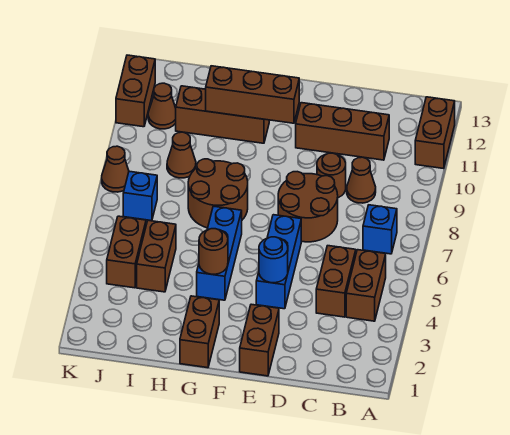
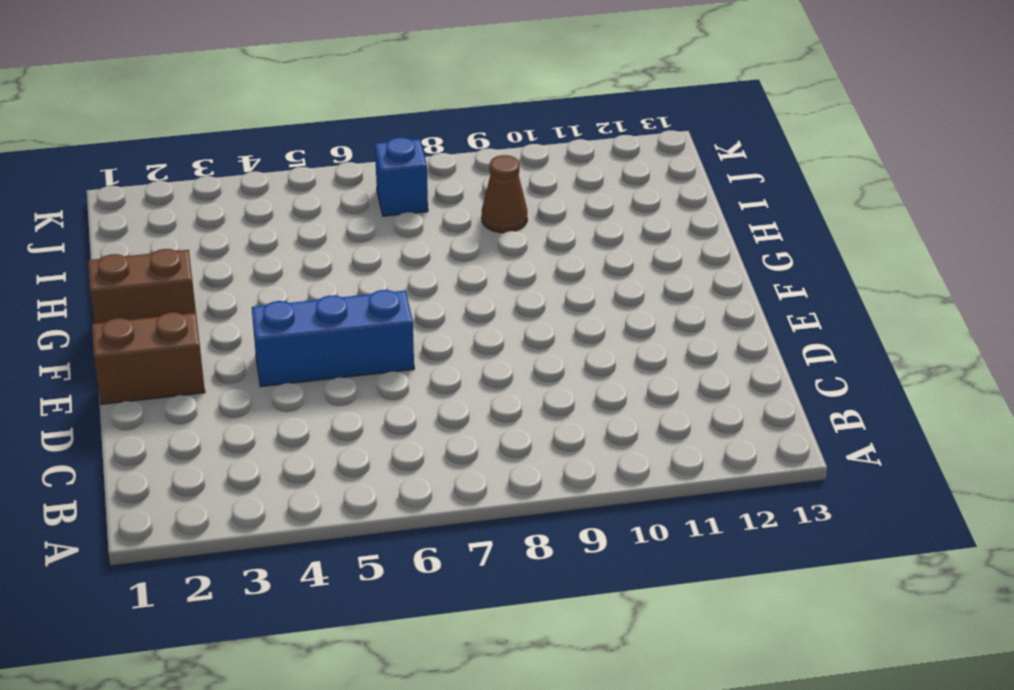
none -> brown 1x2 brick [415,97,455,169]
none -> brown 1x2 brick [346,250,386,321]
none -> blue 1x1 brick [363,205,397,254]

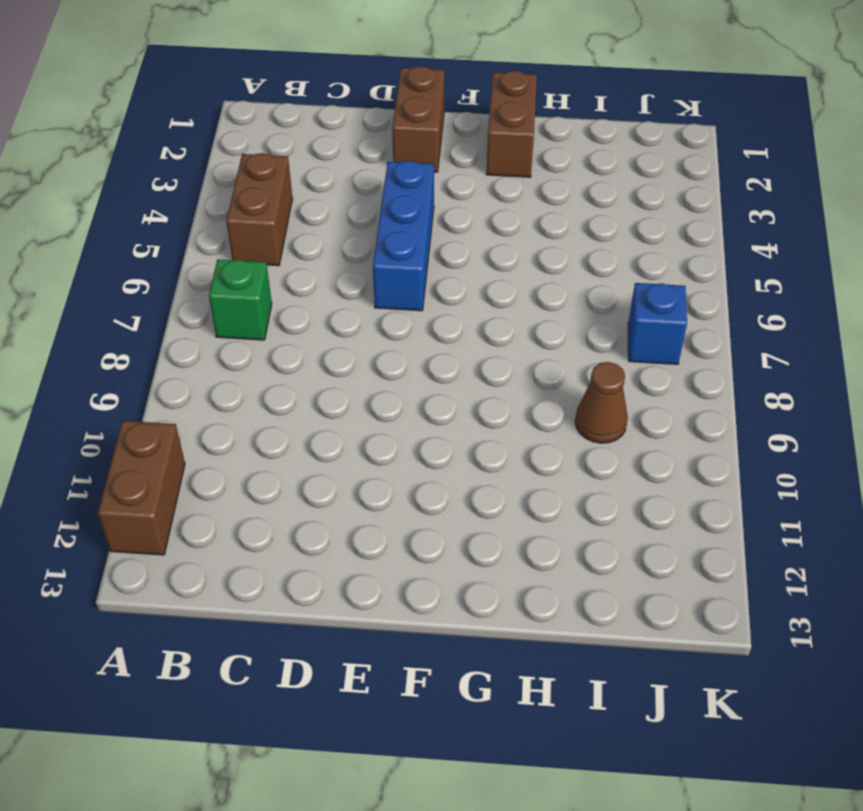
green 1x1 brick [209,259,272,340] -> blue 1x1 brick [363,205,397,254]
none -> brown 1x2 brick [316,246,356,317]
none -> brown 1x1 cone [347,157,376,203]
none -> brown 1x3 brick [296,103,389,160]

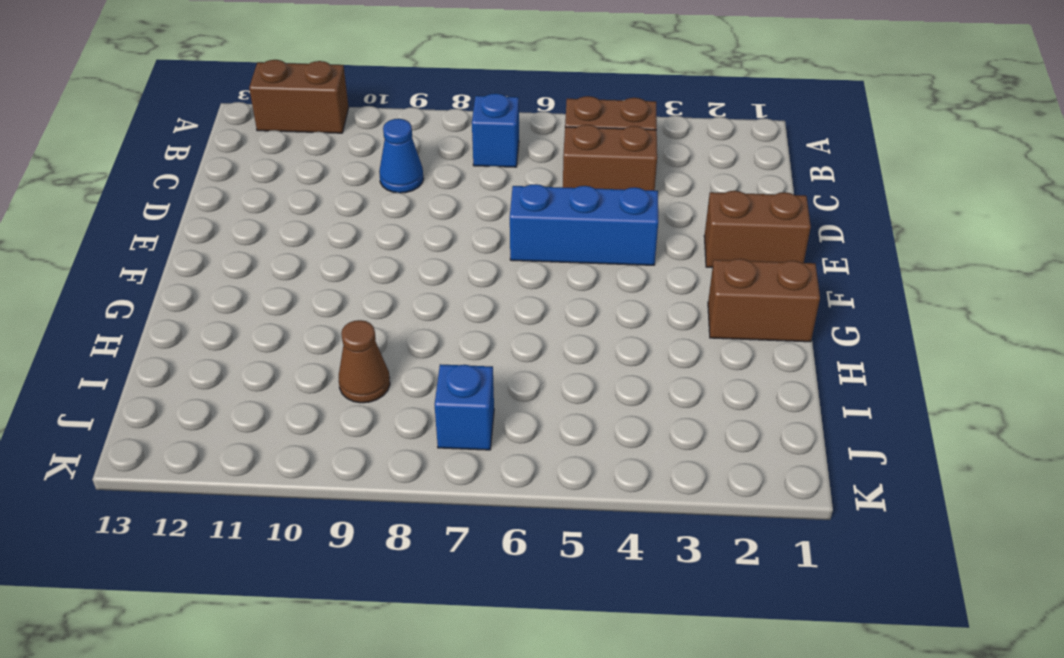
blue 1x1 cone [379,119,424,193] -> brown 1x1 cone [347,157,376,203]
none -> brown 1x3 brick [296,103,389,160]
none -> brown 2x2 round brick [278,172,338,242]
none -> brown 1x1 round brick [317,153,346,198]

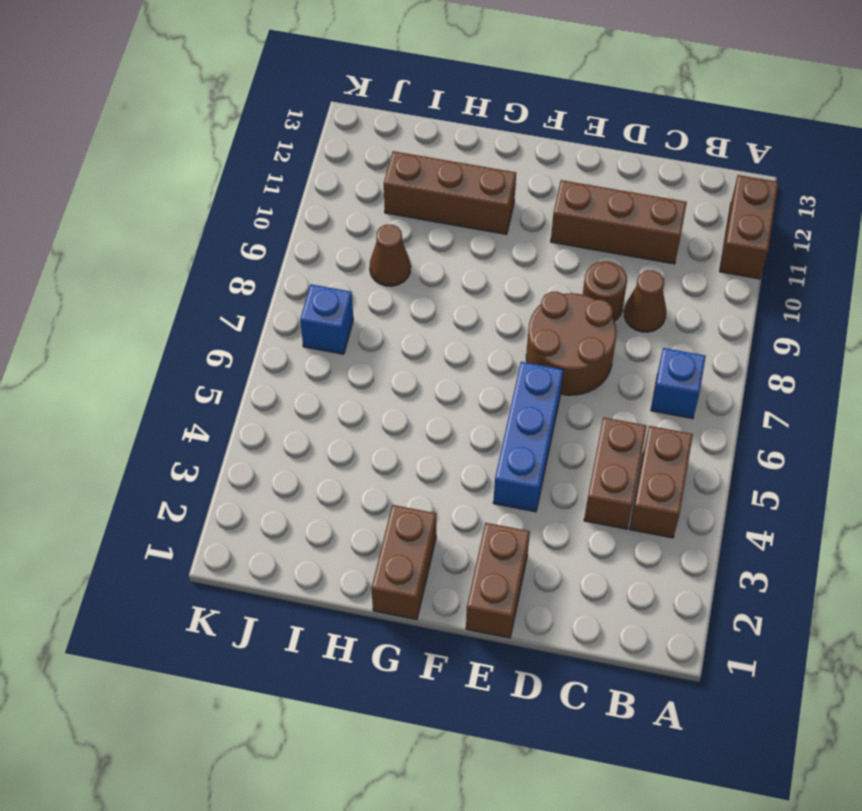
none -> blue 1x3 brick [197,206,242,300]
none -> brown 2x2 round brick [188,159,248,228]
none -> brown 1x2 brick [137,220,176,292]

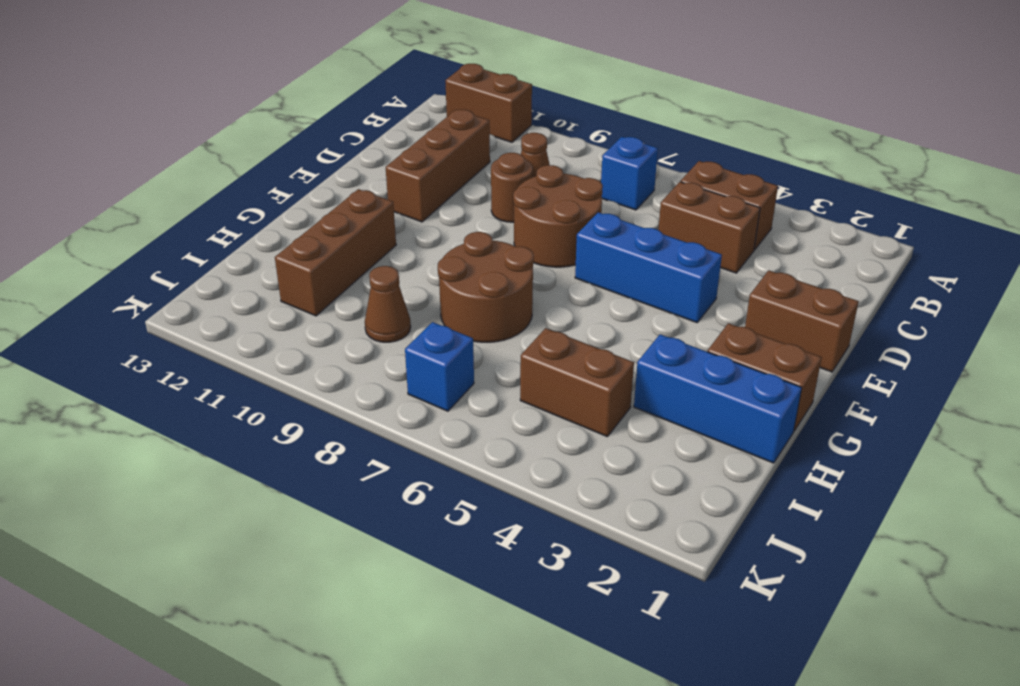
blue 1x3 brick [634,334,802,463] -> blue 1x3 brick moved to [197,206,242,300]
none -> brown 1x2 brick [107,216,146,288]
none -> brown 1x1 cone [148,83,176,129]
none -> brown 1x1 cone [102,146,129,192]

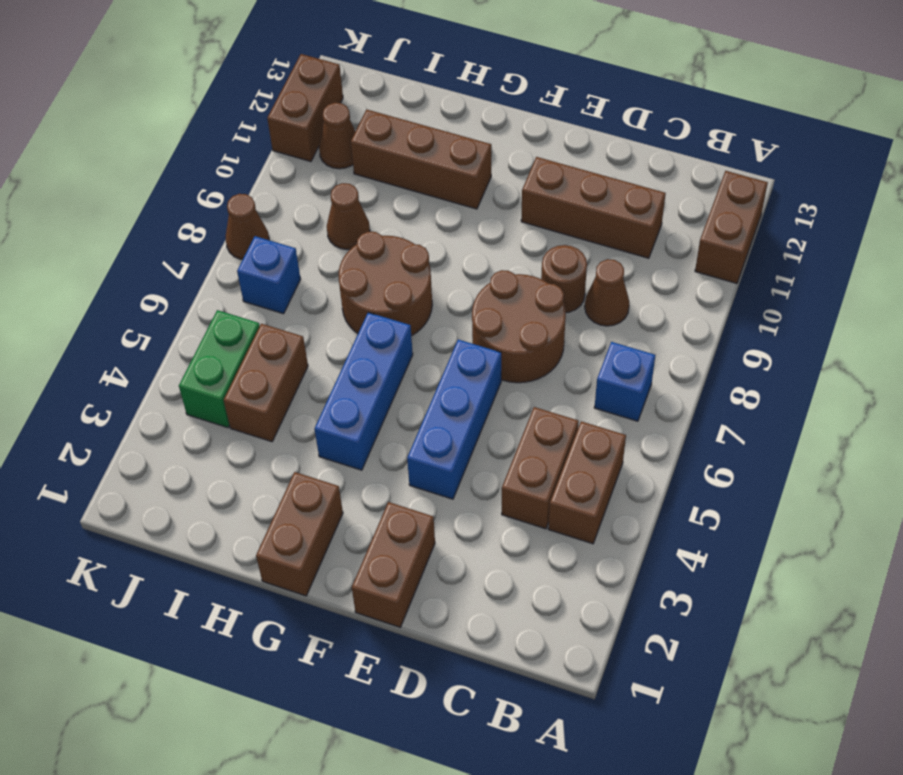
green 1x2 brick [179,310,260,428] -> brown 1x2 brick [107,216,146,288]
none -> blue 1x1 round brick [259,237,288,283]
none -> brown 1x3 brick [206,66,299,123]
none -> brown 1x1 round brick [199,229,228,274]

